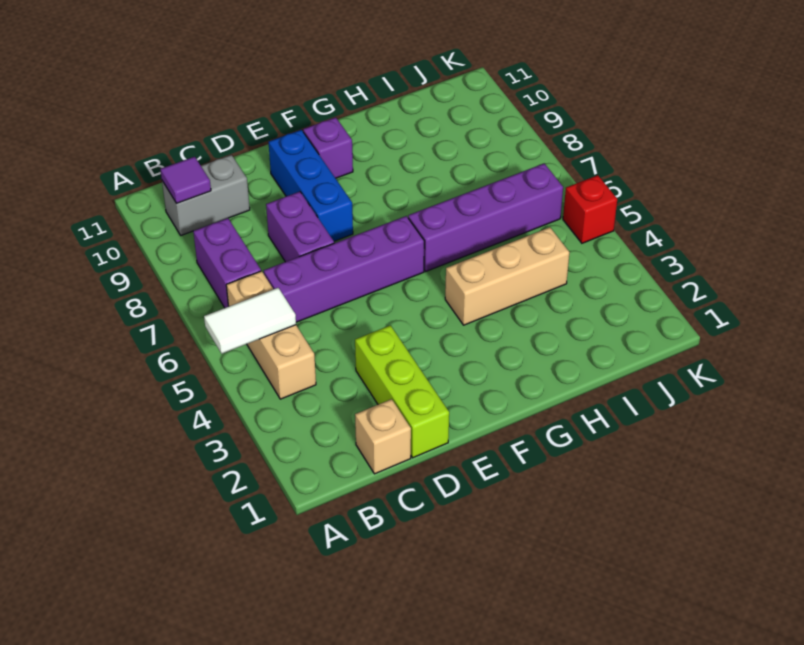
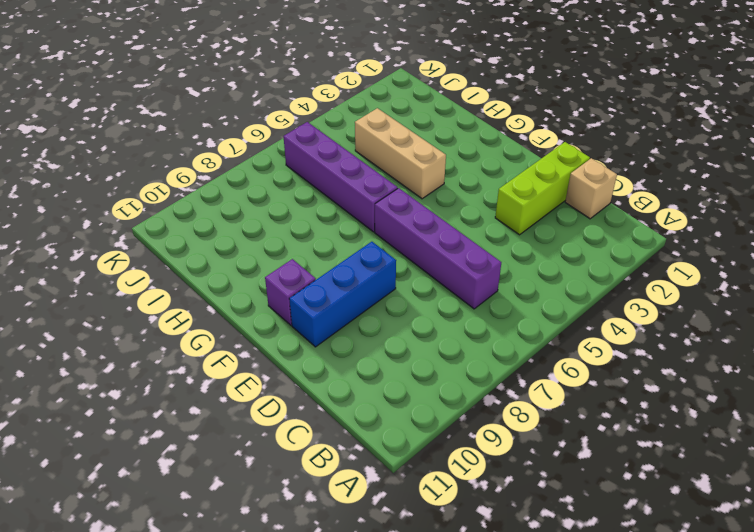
none -> tan 1x3 brick [226,271,316,399]
none -> purple 1x2 brick [193,218,261,308]
none -> grey 1x2 brick [162,155,250,235]

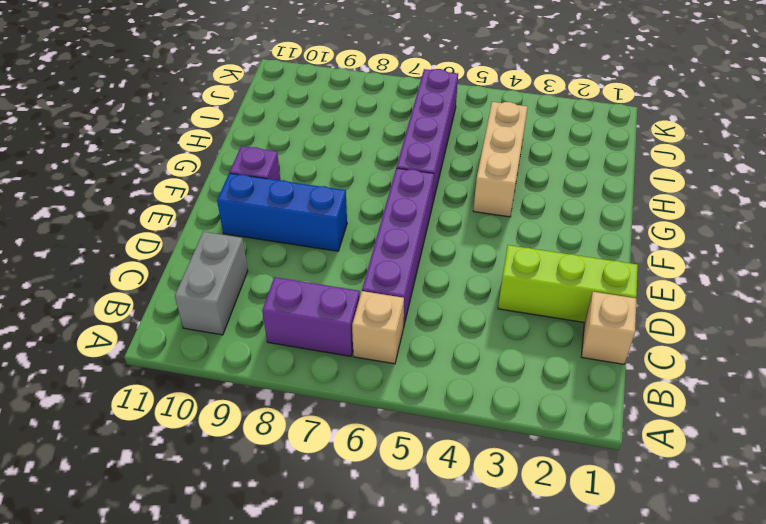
tan 1x1 brick [352,291,404,364] -> tan 1x3 brick [226,271,316,399]
none -> purple 1x2 brick [266,192,334,262]
none -> red 1x1 brick [563,175,617,243]
none -> white 1x2 tile [204,288,296,354]

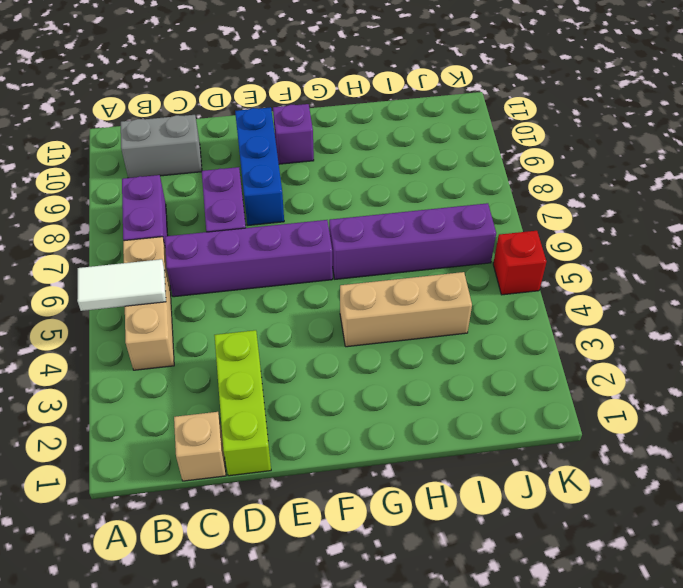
none -> purple 1x1 tile [160,157,211,203]

